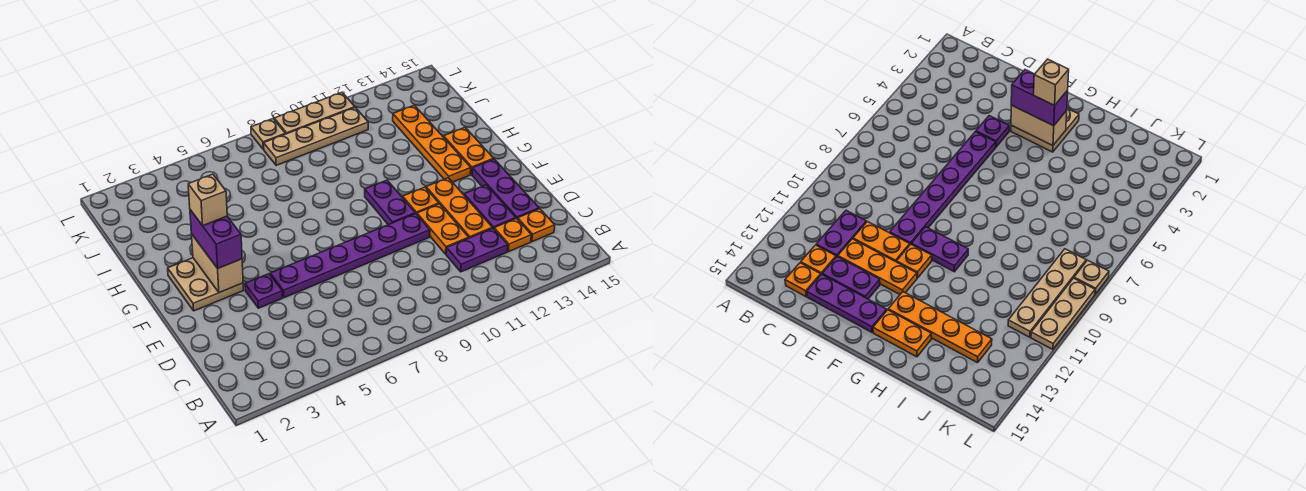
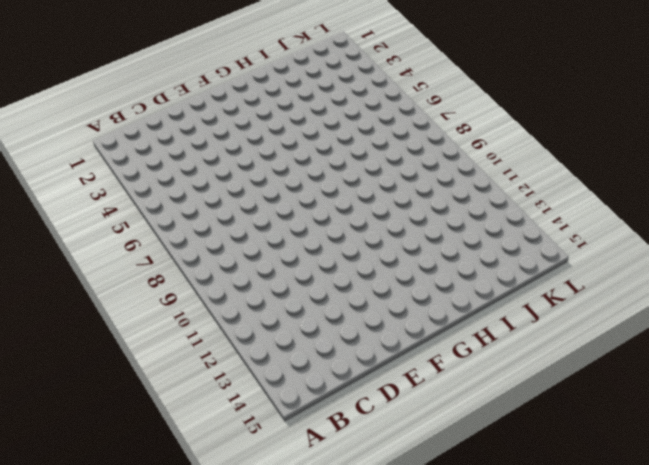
none -> purple 1x2 plate [446,228,508,272]
none -> orange 1x1 plate [494,219,531,252]
none -> orange 1x1 plate [518,209,555,242]

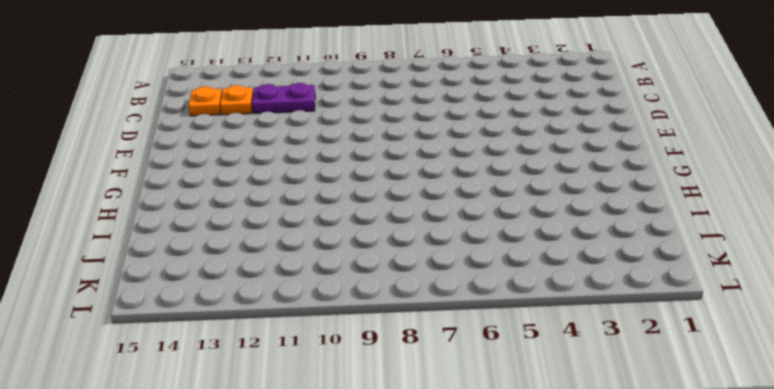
none -> orange 1x2 plate [417,204,469,254]
none -> orange 1x3 plate [426,178,492,238]
none -> purple 1x2 plate [464,185,516,228]

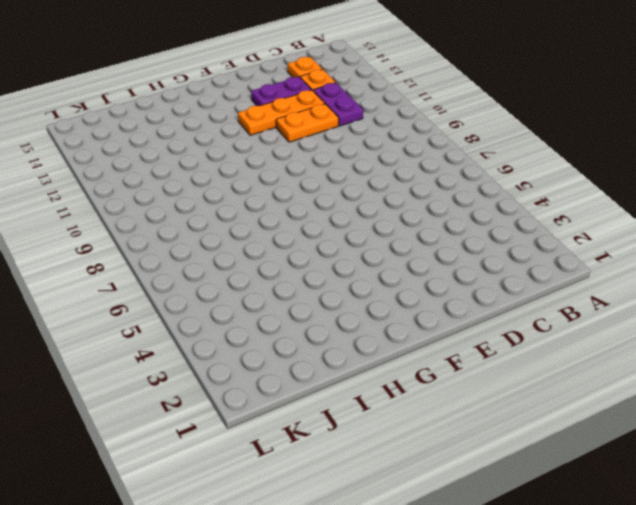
none -> purple 1x3 plate [472,159,539,219]
none -> purple 1x1 plate [245,274,282,308]
none -> purple 1x6 plate [270,214,430,298]

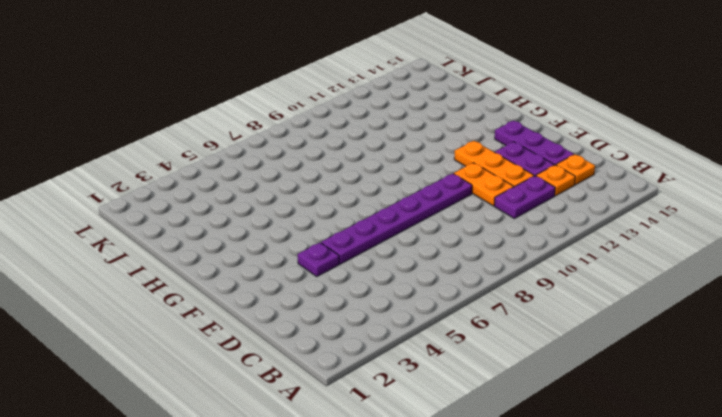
none -> tan 2x2 plate [168,258,243,311]
none -> purple 1x2 plate [365,180,415,225]
none -> orange 1x1 plate [403,187,439,214]

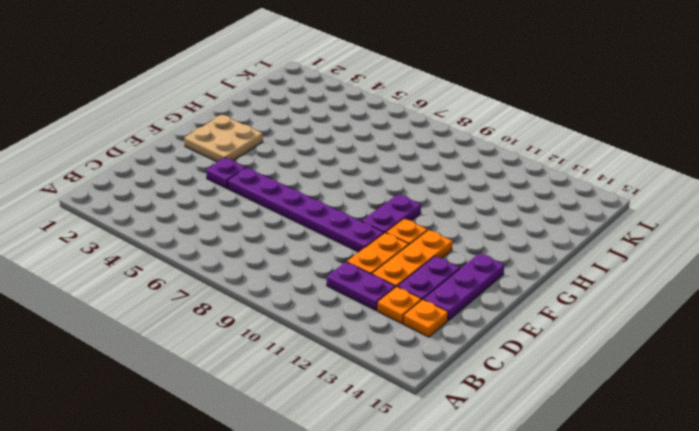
none -> orange 1x4 plate [393,105,471,182]
none -> orange 1x2 plate [444,128,494,175]
none -> tan 1x4 plate [264,108,368,165]

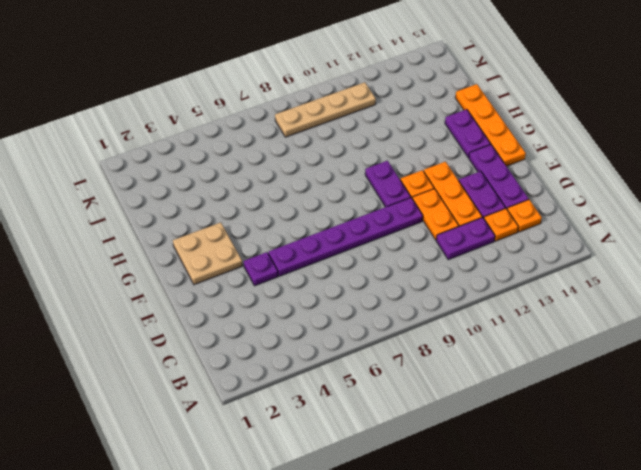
orange 1x4 plate [455,84,526,166] -> orange 1x4 plate moved to [393,105,471,182]
purple 1x2 plate [445,109,490,158] -> orange 1x2 plate [444,128,494,175]
none -> tan 1x1 plate [251,119,285,149]
none -> tan 1x3 plate [274,92,355,134]
none -> tan 1x2 brick [192,235,243,293]

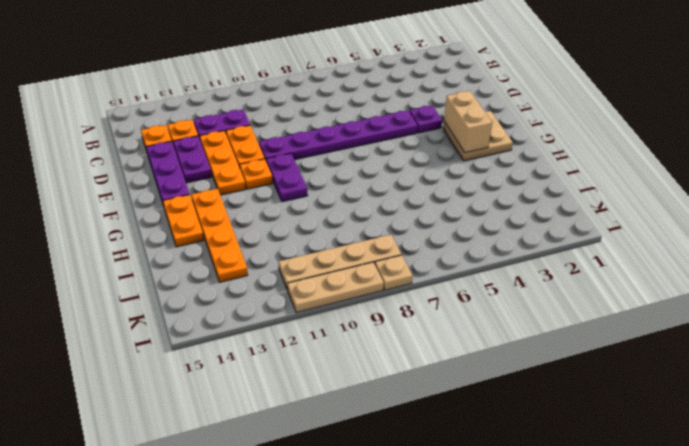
none -> purple 1x2 brick [190,210,242,268]
none -> tan 1x1 brick [188,174,227,226]

